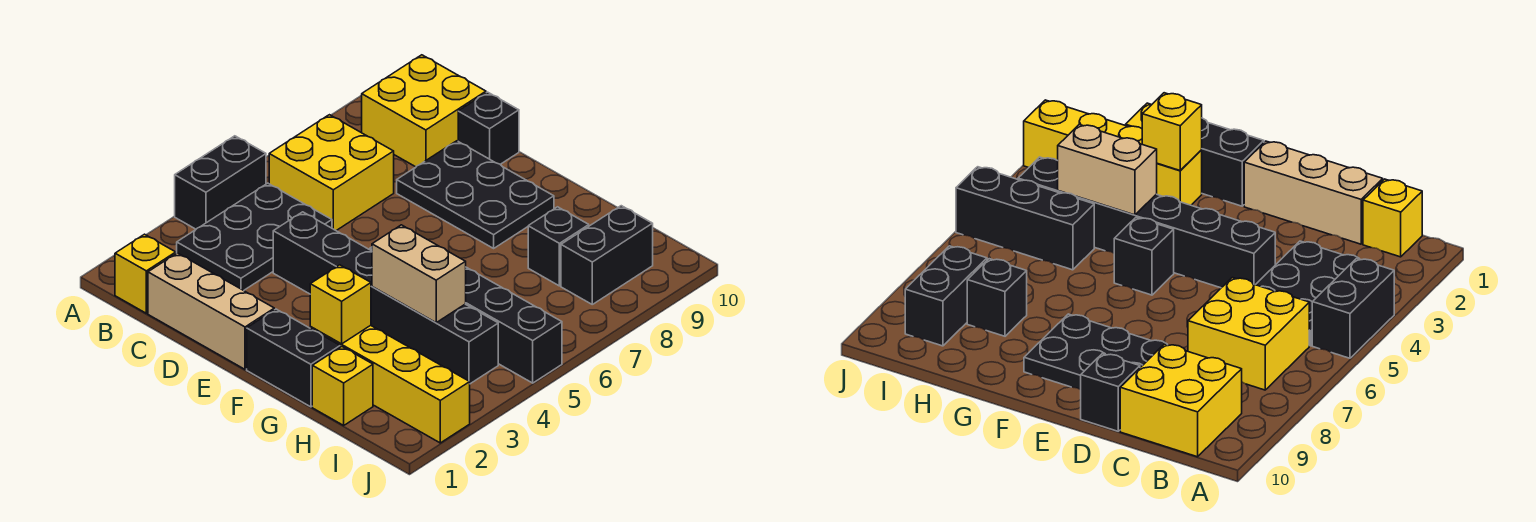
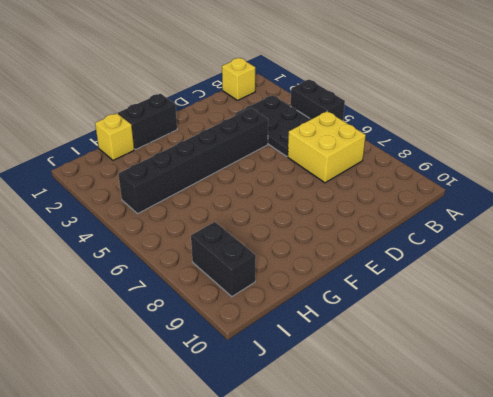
none -> yellow 2x2 brick [362,55,486,167]
none -> tan 1x3 brick [148,253,274,369]
none -> black 2x3 plate [397,141,554,248]

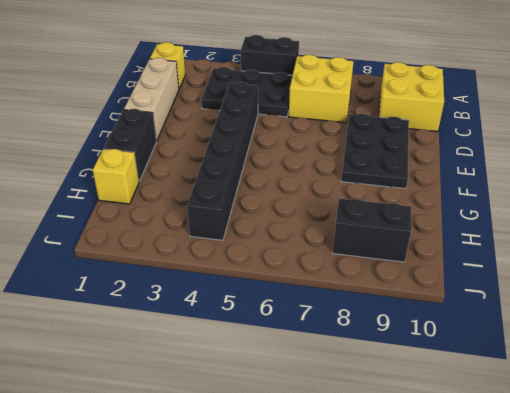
none -> black 1x1 brick [458,92,519,164]
none -> black 1x1 brick [1114,217,1174,295]
none -> yellow 1x4 brick [310,325,470,443]

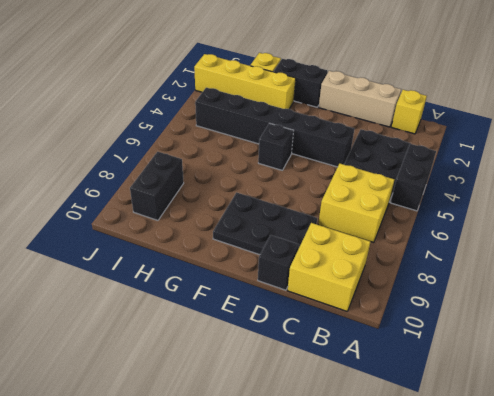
none -> black 1x3 brick [466,267,562,383]
none -> black 1x1 brick [528,207,589,286]
none -> yellow 1x1 brick [310,265,371,344]

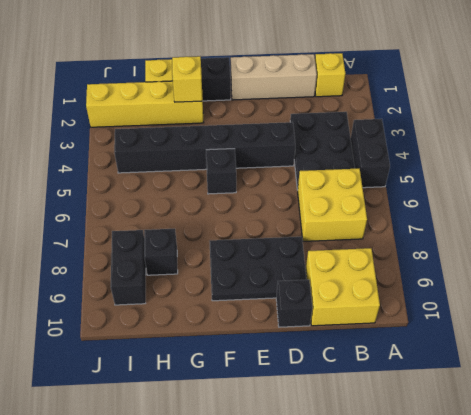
none -> black 1x3 brick [466,267,562,383]
none -> tan 1x2 brick [372,225,466,323]

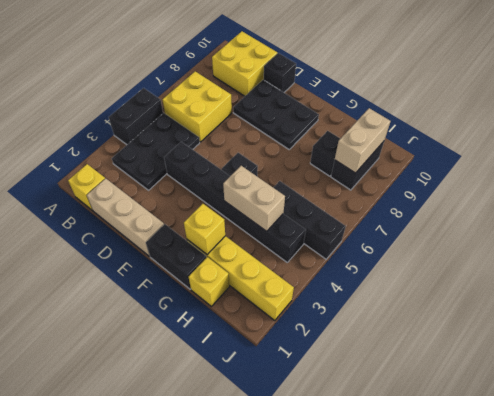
tan 1x2 brick [335,108,390,173] -> none

